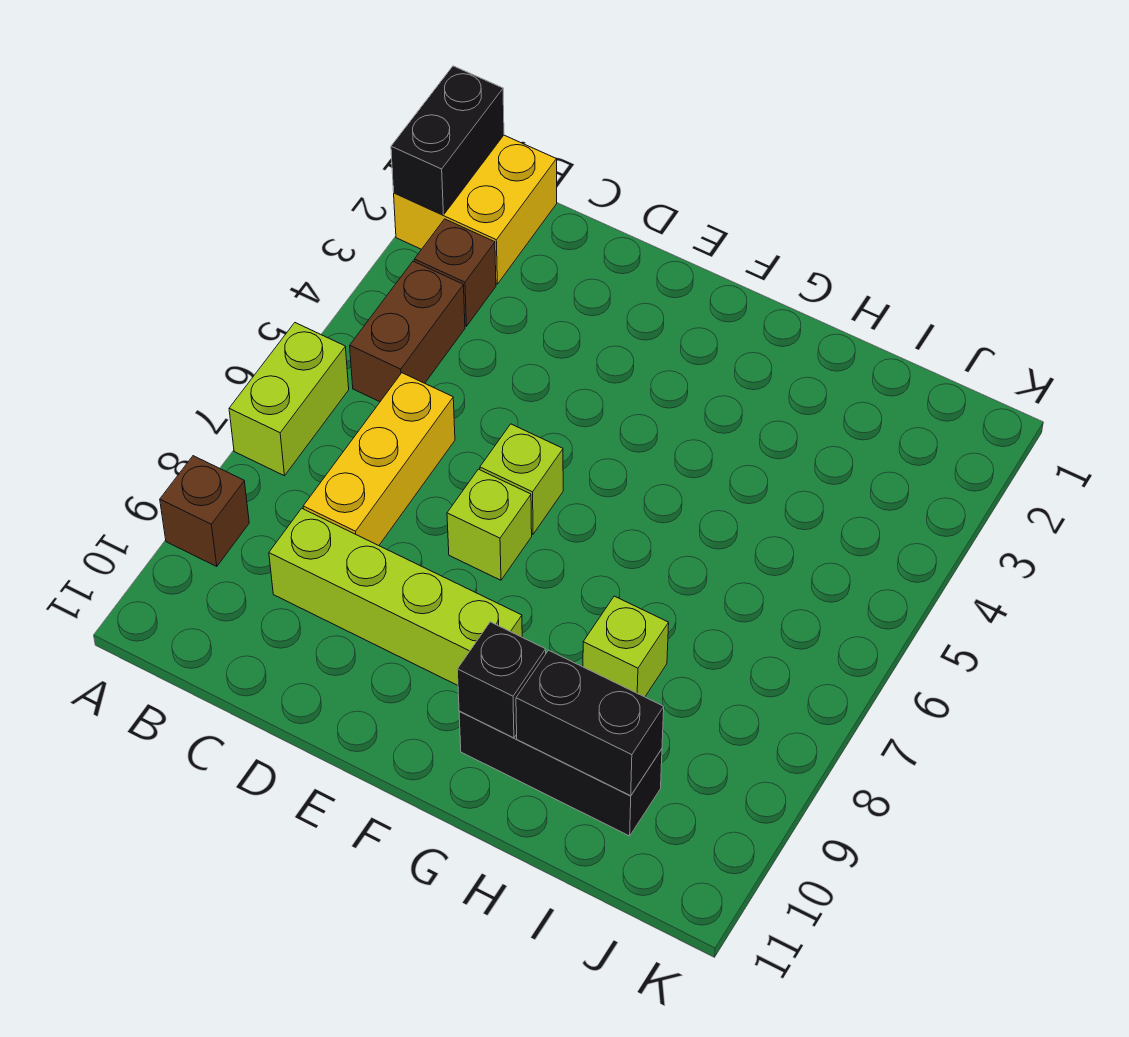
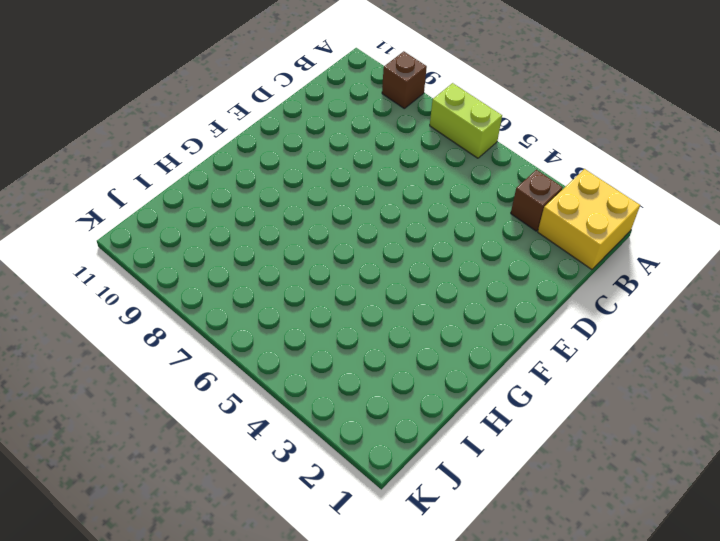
none -> brown 1x2 brick [350,261,465,402]
none -> yellow 1x3 brick [303,373,455,546]
none -> lime 1x4 brick [269,508,522,685]

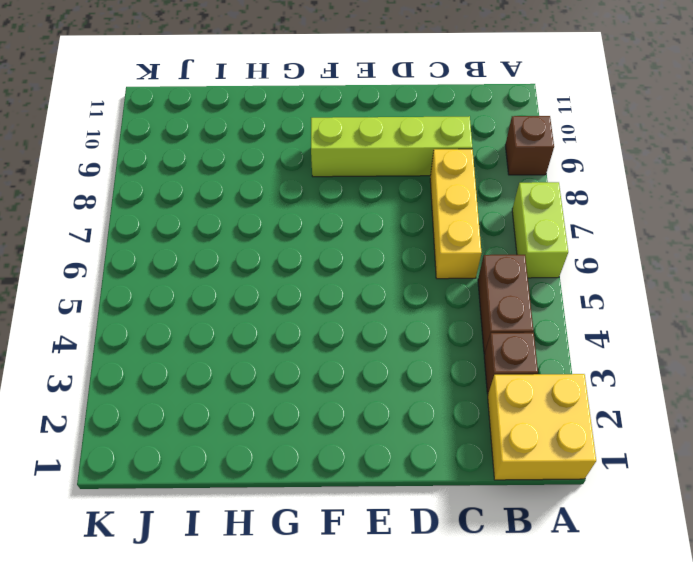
none -> lime 1x1 brick [480,424,563,534]
none -> lime 1x1 brick [447,469,532,580]
none -> black 1x3 brick [459,711,662,836]

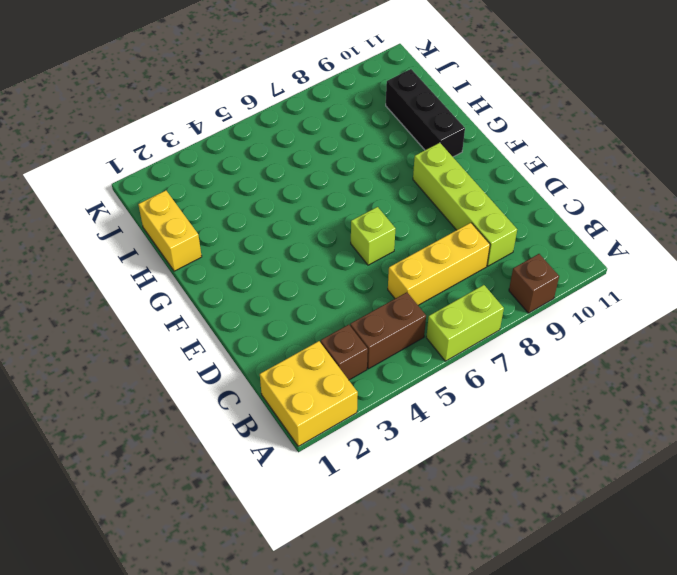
yellow 1x2 brick [138,191,202,271] -> none
none -> lime 1x1 brick [447,469,532,580]
none -> lime 1x1 brick [583,596,669,697]
none -> black 1x2 brick [391,66,504,215]

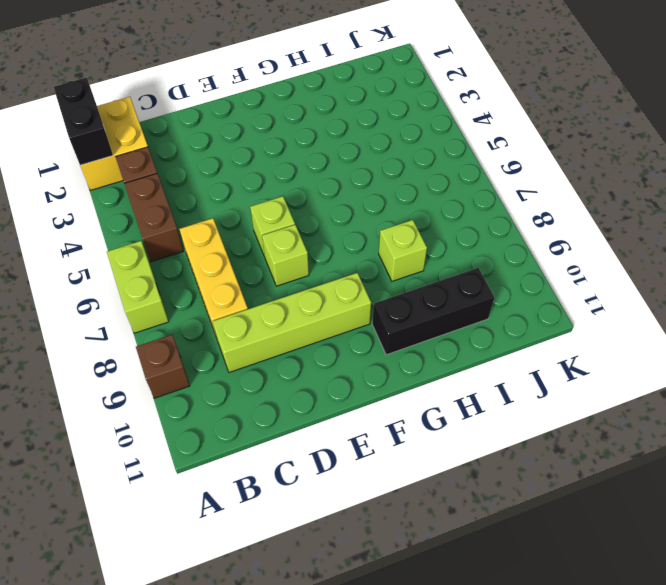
none -> black 1x1 brick [457,622,546,738]
none -> black 1x2 brick [516,650,664,796]

